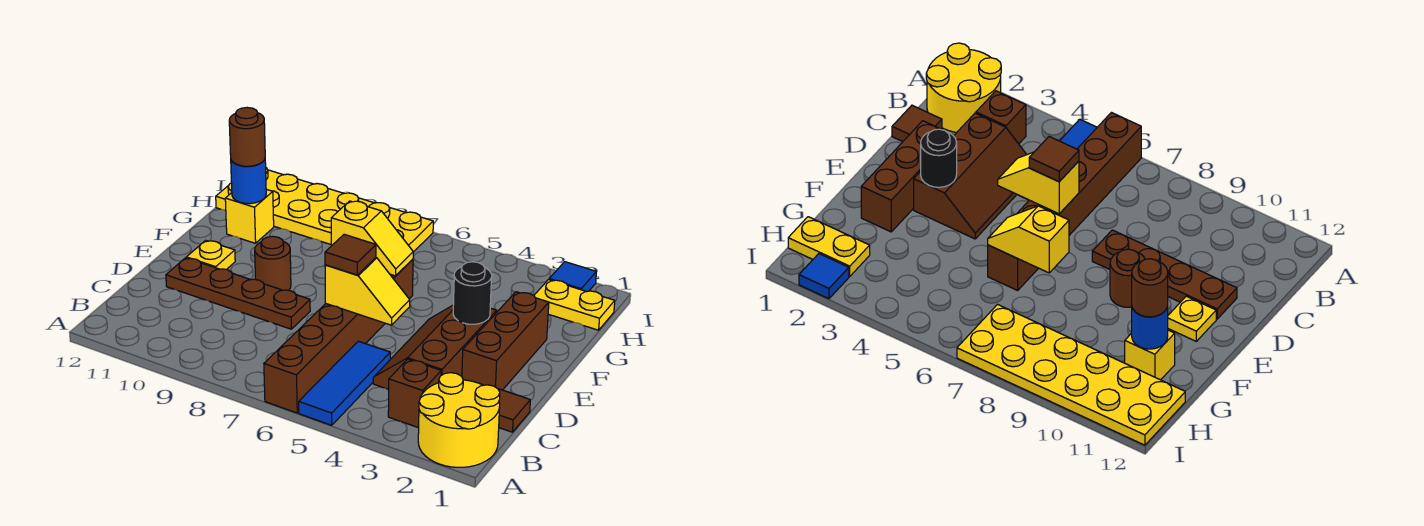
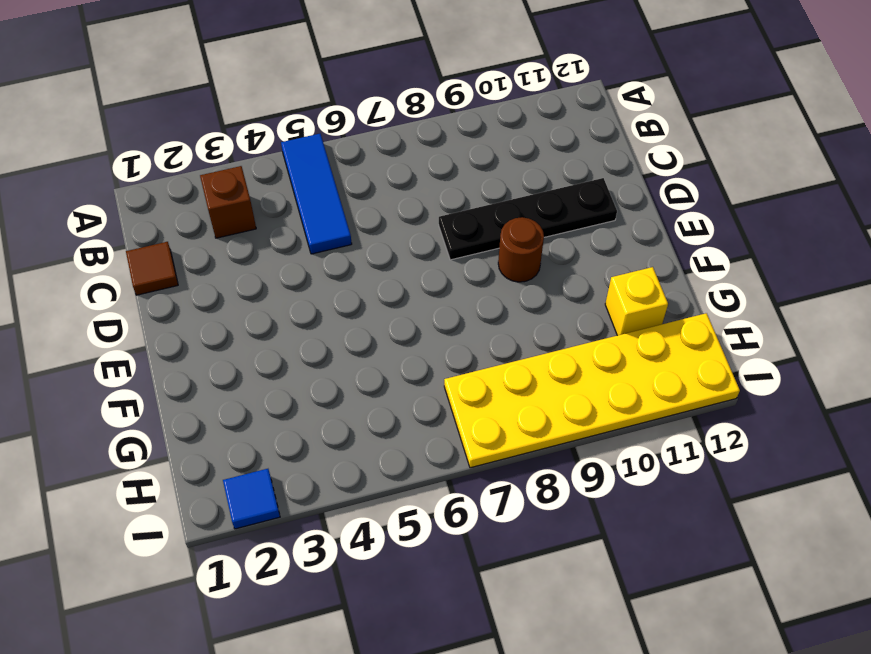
black 1x4 plate [439,178,617,260] -> brown 1x4 plate [166,258,310,329]
none -> yellow 2x2 round brick [418,373,500,467]
none -> brown 1x6 brick [264,259,413,413]
none -> brown 2x3 slope [373,305,497,389]

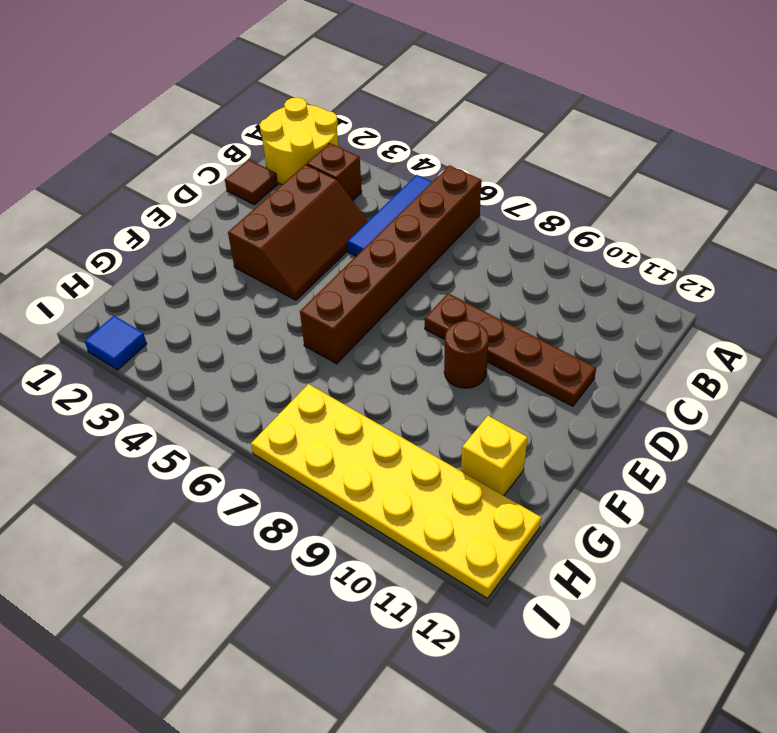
none -> brown 1x3 brick [462,292,549,390]
none -> yellow 1x1 plate [186,240,235,270]
none -> yellow 1x2 plate [534,280,615,330]

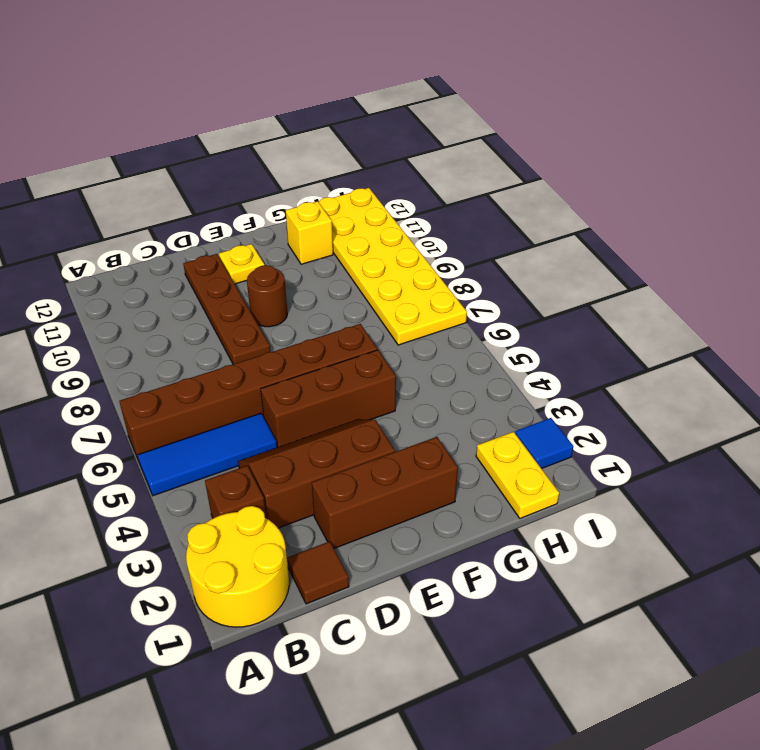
brown 1x3 brick [261,350,396,447] -> none
none -> yellow 1x2 slope [325,258,410,325]
none -> black 1x1 round brick [453,262,492,324]
none -> yellow 1x2 slope [331,201,413,276]

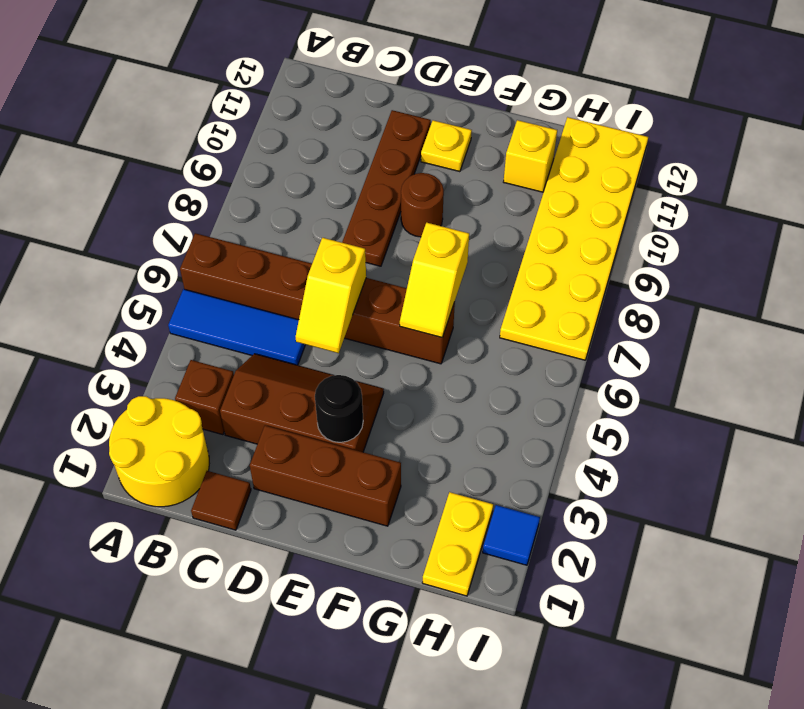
none -> blue 1x1 round brick [231,160,266,204]
none -> brown 1x1 tile [325,234,376,275]
none -> brown 1x1 round brick [229,108,265,166]

